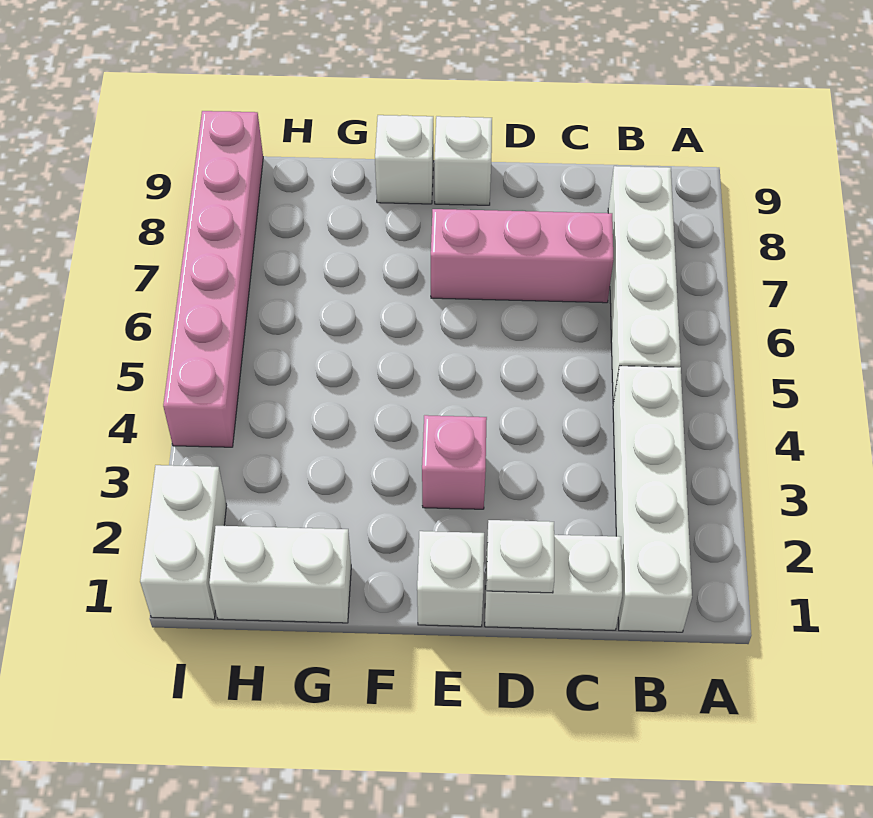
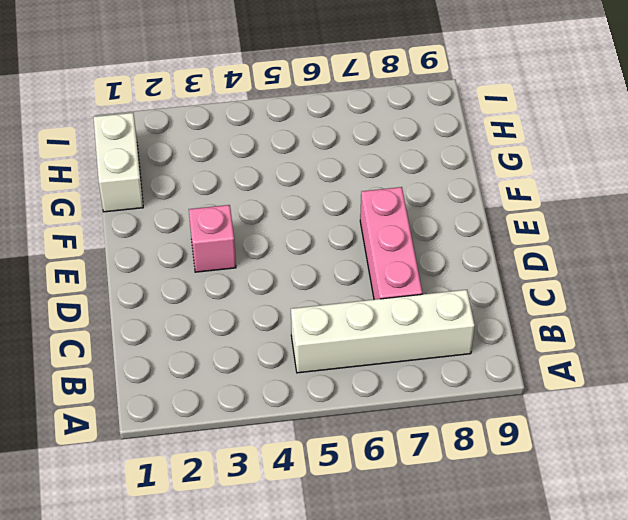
none -> white 1x4 brick [613,366,692,632]
none -> white 1x2 brick [485,535,622,630]
none -> white 1x1 brick [417,531,484,627]

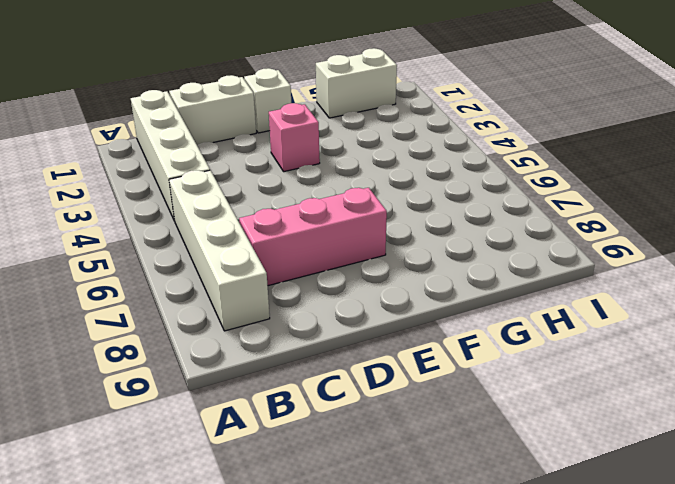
none -> white 1x1 brick [435,116,492,205]
none -> white 1x1 brick [375,115,434,204]
none -> white 1x2 brick [140,465,227,619]

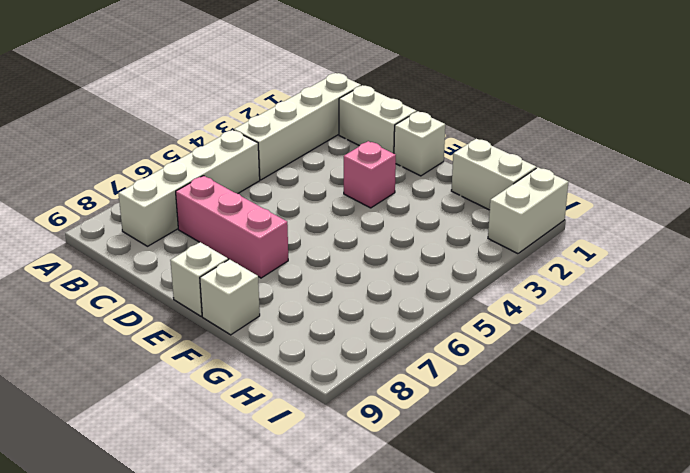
none -> pink 1x6 brick [163,111,263,447]
none -> white 1x1 plate [487,520,554,593]

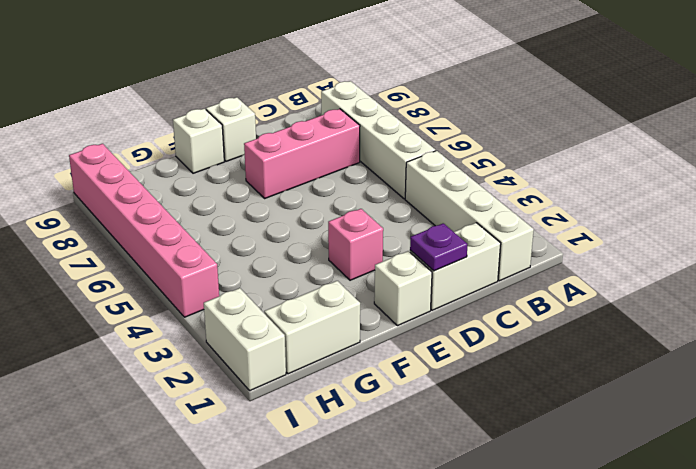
purple 1x1 plate [410,223,468,271] -> white 1x1 plate [487,520,554,593]

